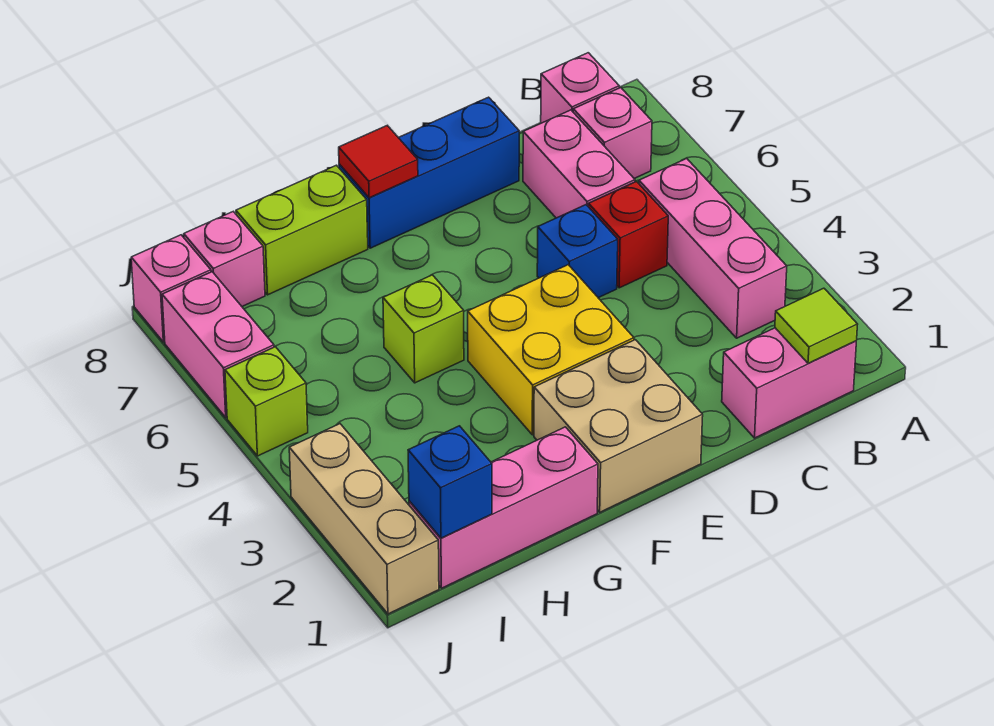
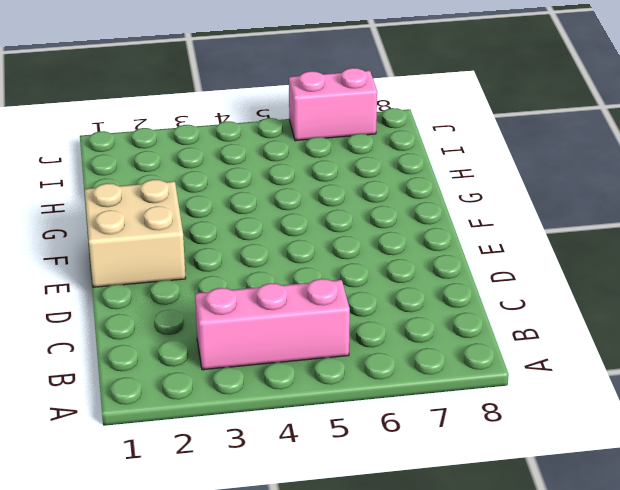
none -> pink 1x2 brick [722,328,856,438]
none -> pink 1x1 brick [573,88,652,178]
none -> pink 1x1 brick [541,53,619,123]

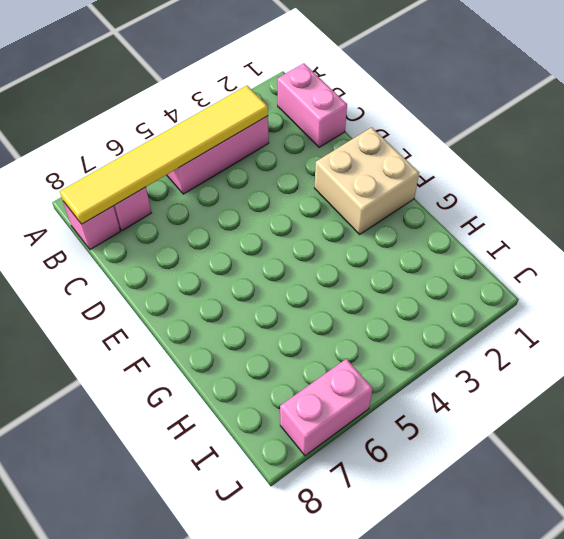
yellow 1x6 tile [60,86,268,224] -> none
none -> red 1x1 brick [589,182,668,288]
none -> pink 1x2 brick [523,110,635,218]
none -> blue 1x1 brick [537,205,618,298]

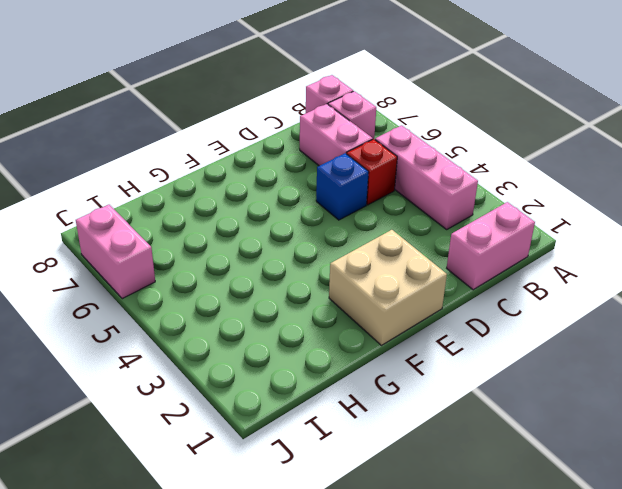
none -> blue 1x3 brick [339,97,519,248]
none -> yellow 2x2 brick [468,265,634,435]
none -> pink 1x3 brick [409,427,598,588]

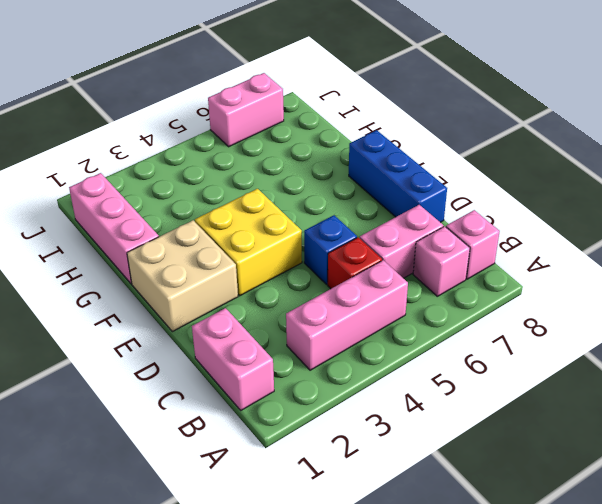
none -> lime 1x1 brick [383,275,464,383]
none -> lime 1x2 brick [236,165,368,295]
none -> pink 1x1 brick [184,212,265,306]

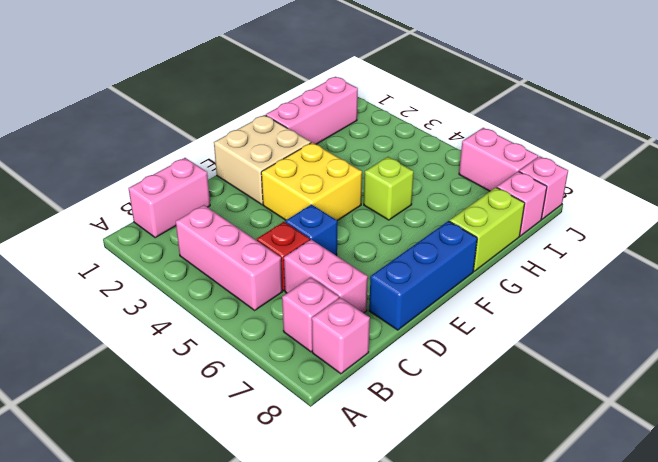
none -> tan 1x3 brick [289,424,439,614]
none -> lime 1x1 brick [225,347,308,456]
none -> lime 1x1 tile [775,288,858,363]

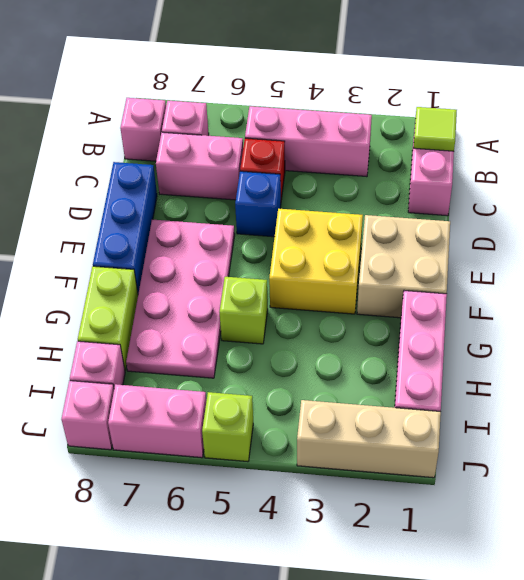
pink 2x4 plate [126,220,235,378] -> none
none -> red 1x1 tile [339,126,418,198]
none -> blue 1x1 brick [408,426,492,538]

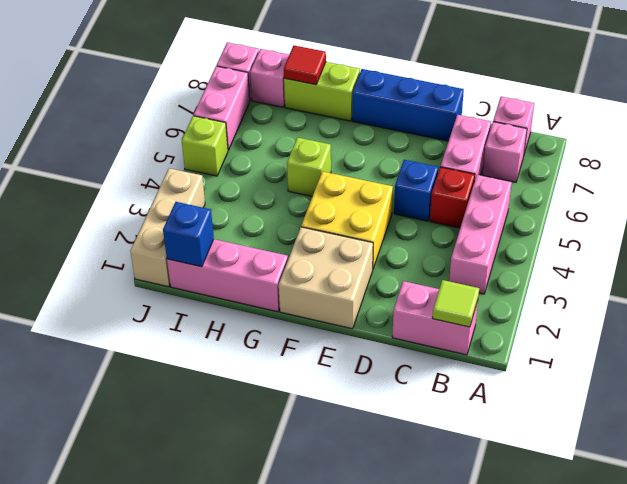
red 1x1 tile [284,46,326,85] -> red 1x1 tile moved to [339,126,418,198]

